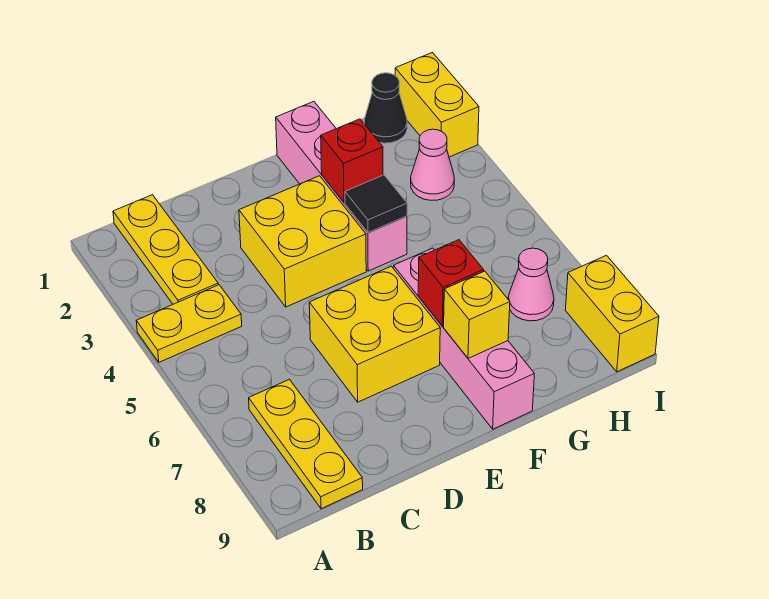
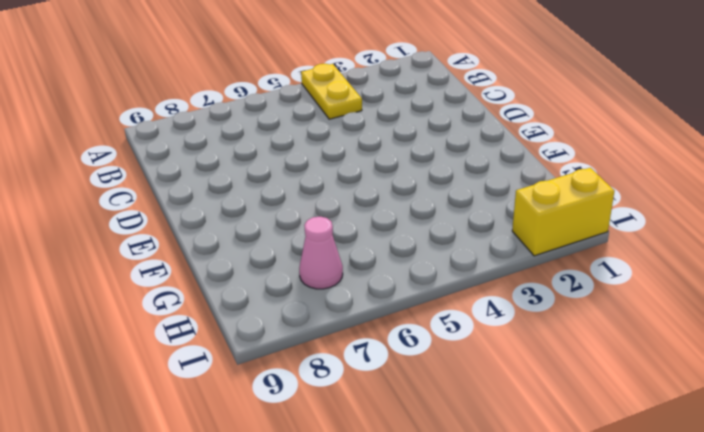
none -> yellow 1x3 plate [113,195,218,304]
none -> yellow 1x3 plate [249,380,363,509]
none -> yellow 2x2 brick [239,176,366,307]

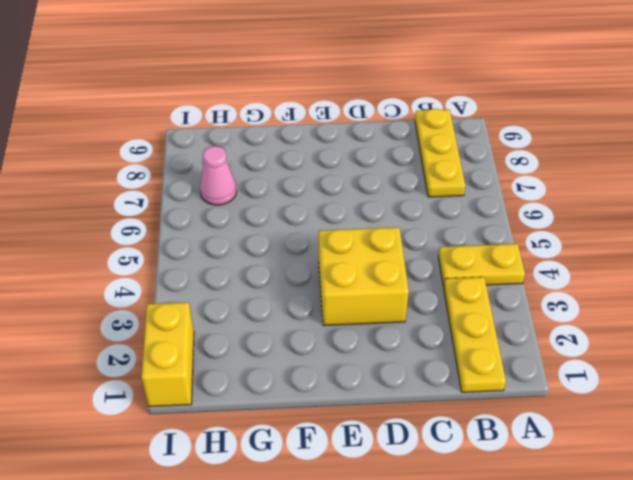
none -> yellow 2x2 brick [309,266,440,402]
none -> pink 1x4 brick [276,102,407,271]
none -> pink 1x4 brick [393,248,534,429]

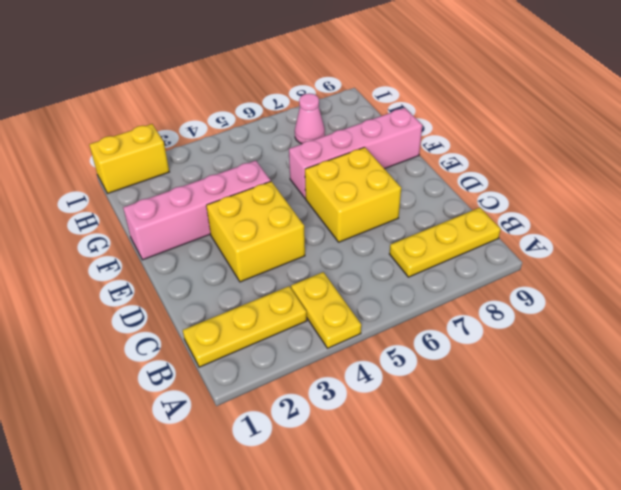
none -> black 1x1 cone [364,73,407,143]
none -> pink 1x1 cone [411,129,454,200]
none -> yellow 1x2 brick [565,255,659,372]

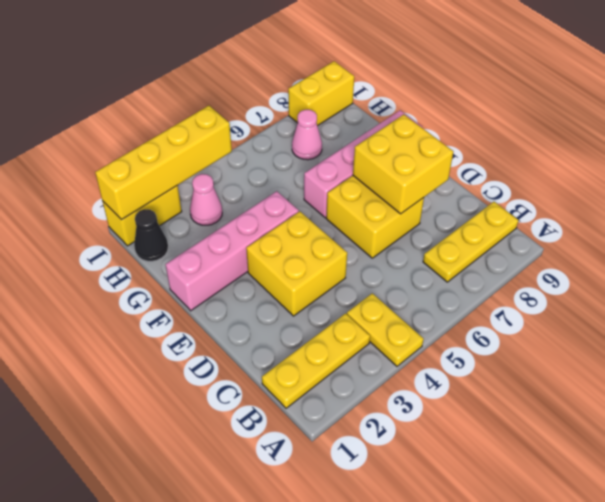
yellow 2x2 brick [353,115,453,214] -> none
yellow 1x4 brick [95,106,232,220] -> none
none -> red 1x1 brick [321,119,383,202]
none -> black 1x1 tile [345,175,407,233]
none -> red 1x1 brick [418,240,484,326]

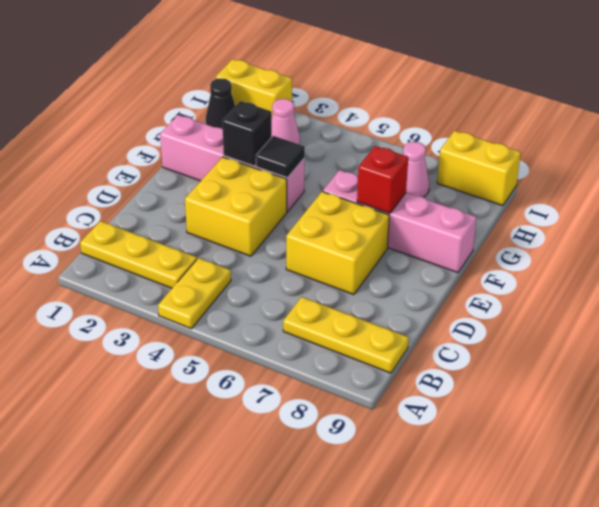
black 1x1 brick [222,101,272,166] -> red 1x1 brick [321,119,383,202]
none -> yellow 1x1 brick [444,271,510,358]

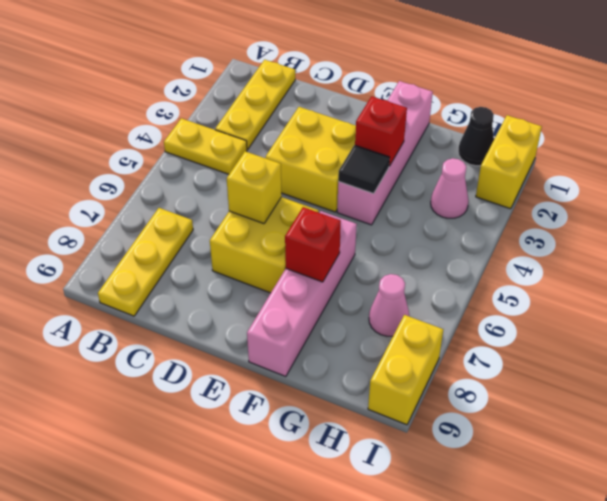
yellow 1x1 brick [227,151,282,224] -> yellow 1x1 brick moved to [444,271,510,358]

